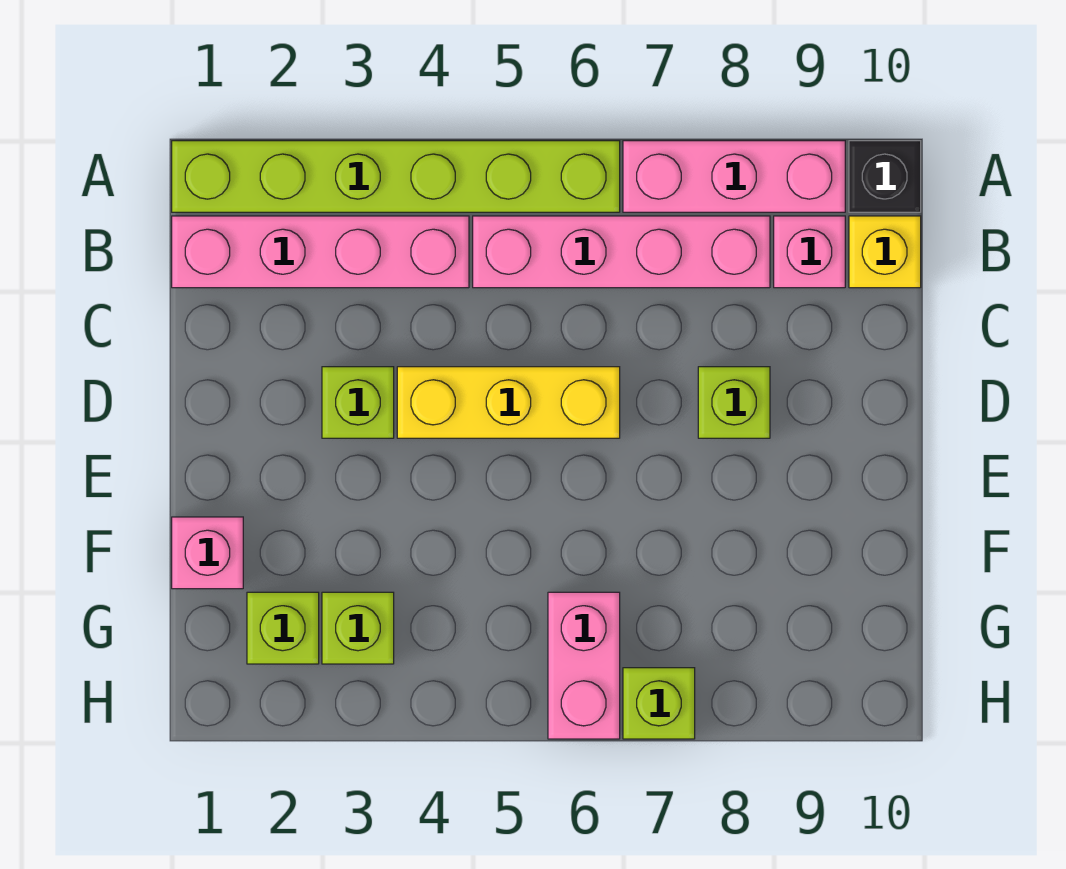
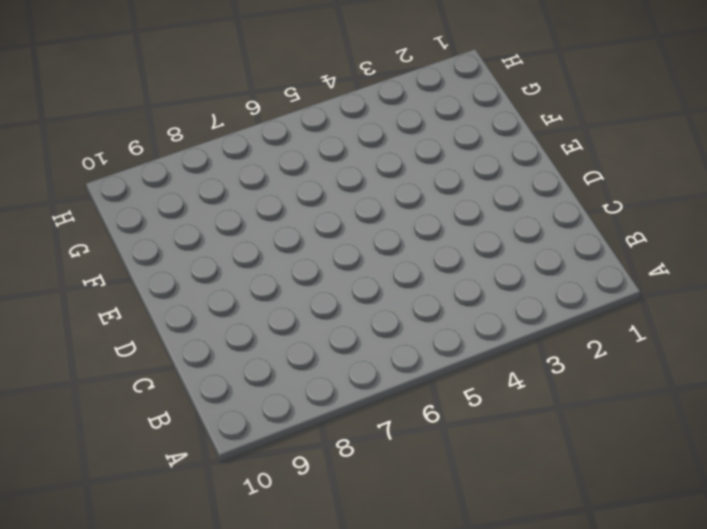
none -> lime 1x6 brick [172,141,620,212]
none -> pink 1x3 brick [623,141,845,212]
none -> black 1x1 brick [849,141,921,212]

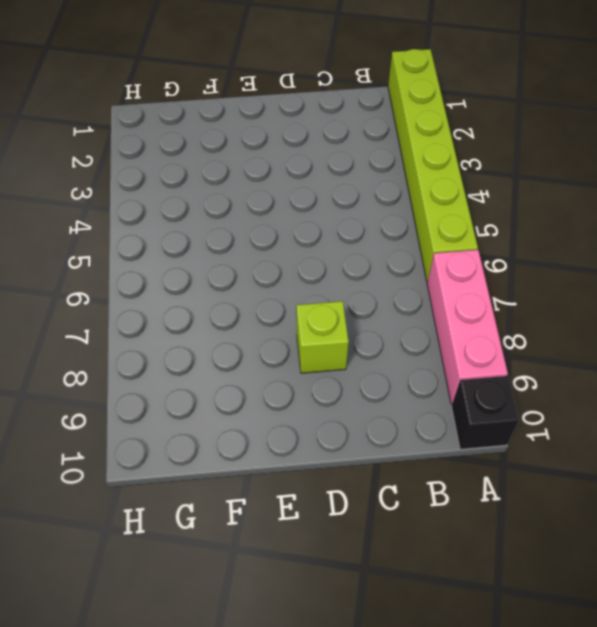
none -> pink 1x4 brick [172,216,469,288]
none -> pink 1x4 brick [473,216,770,288]
none -> pink 1x1 brick [774,216,845,288]

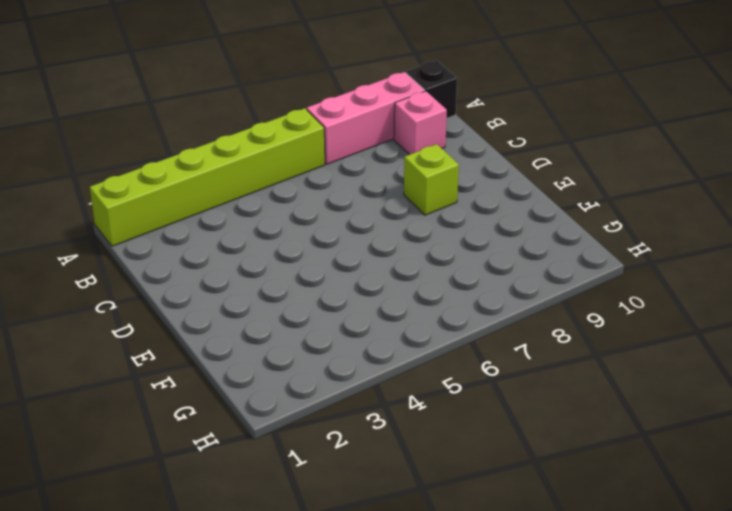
none -> pink 1x4 brick [172,216,469,288]
none -> pink 1x4 brick [473,216,770,288]
none -> yellow 1x1 brick [849,216,921,288]

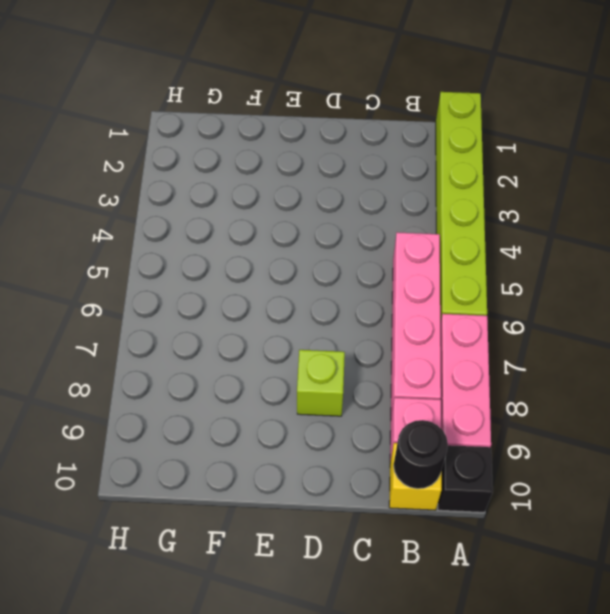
black 1x1 round brick [394,420,448,489] -> none
none -> pink 1x4 brick [172,216,469,288]
none -> lime 1x1 brick [322,367,394,438]
none -> yellow 1x3 brick [397,367,620,438]

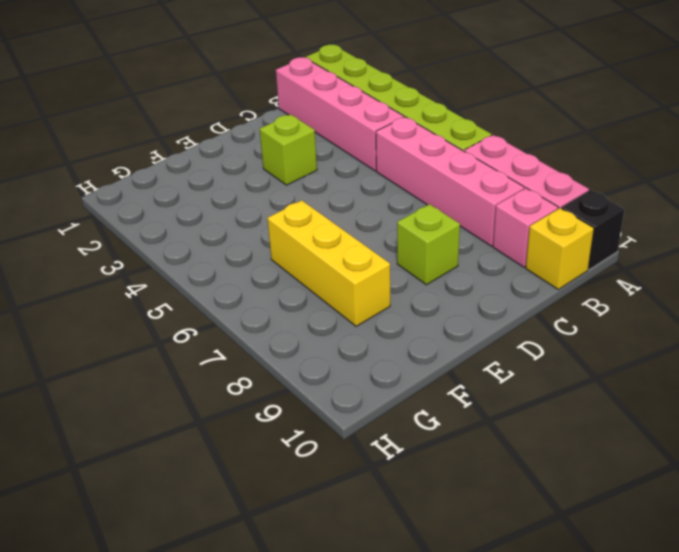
yellow 1x3 brick [268,200,390,326] -> yellow 1x3 brick moved to [397,367,620,438]
none -> pink 1x1 brick [172,517,243,589]
none -> lime 1x1 brick [247,592,319,664]
none -> lime 1x1 brick [322,592,394,664]

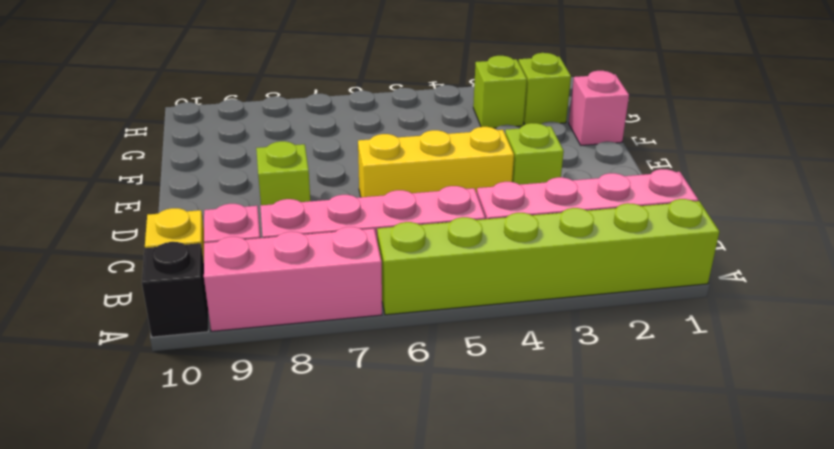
none -> pink 1x2 brick [548,592,620,739]
none -> lime 1x1 brick [623,668,695,739]

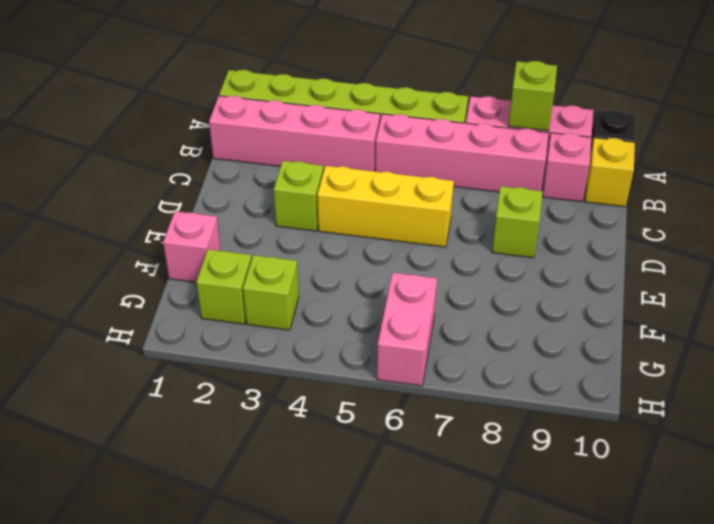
lime 1x1 brick [508,61,557,131] -> lime 1x1 brick moved to [623,668,695,739]

